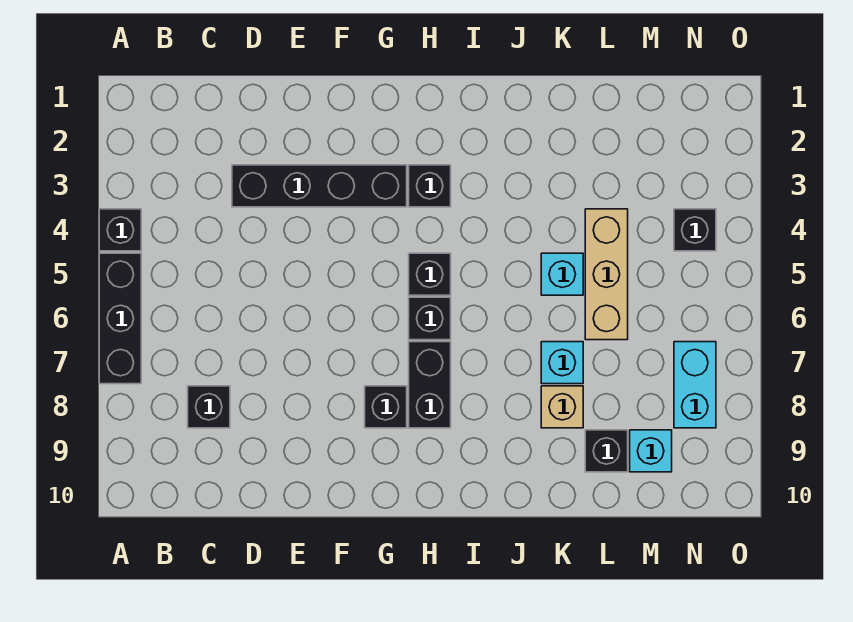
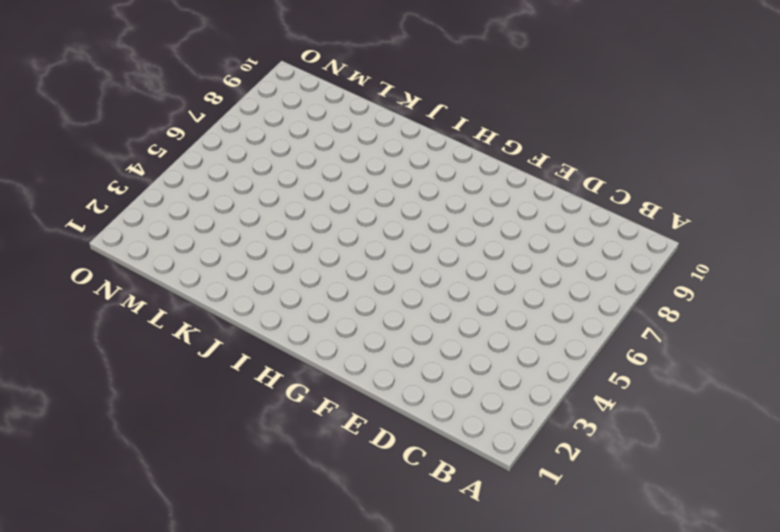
none -> black 1x1 brick [99,209,141,251]
none -> black 1x3 brick [99,253,141,384]
none -> black 1x1 brick [188,386,230,428]

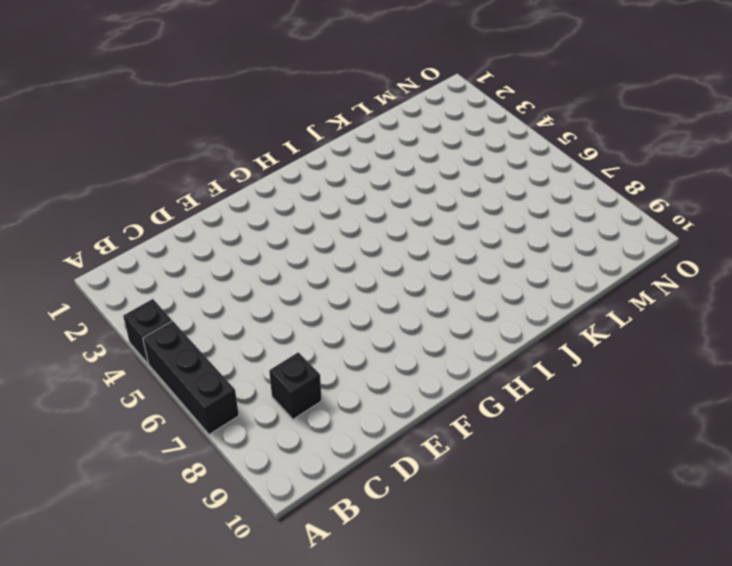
none -> black 1x4 brick [232,165,407,207]
none -> black 1x1 brick [365,386,407,428]
none -> black 1x1 brick [409,165,451,207]

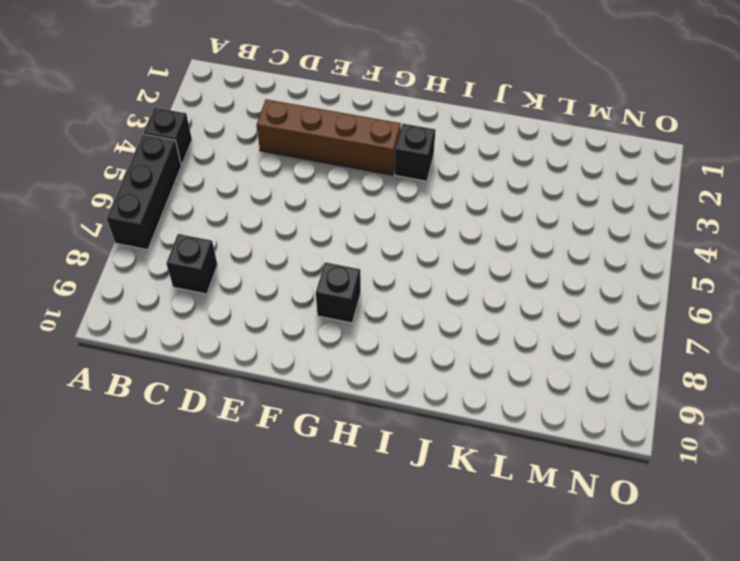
brown 1x4 brick [257,99,401,175] -> black 1x4 brick [232,165,407,207]
none -> black 1x1 brick [409,253,451,295]
none -> black 1x1 brick [409,297,451,340]
none -> black 1x2 brick [409,342,451,428]

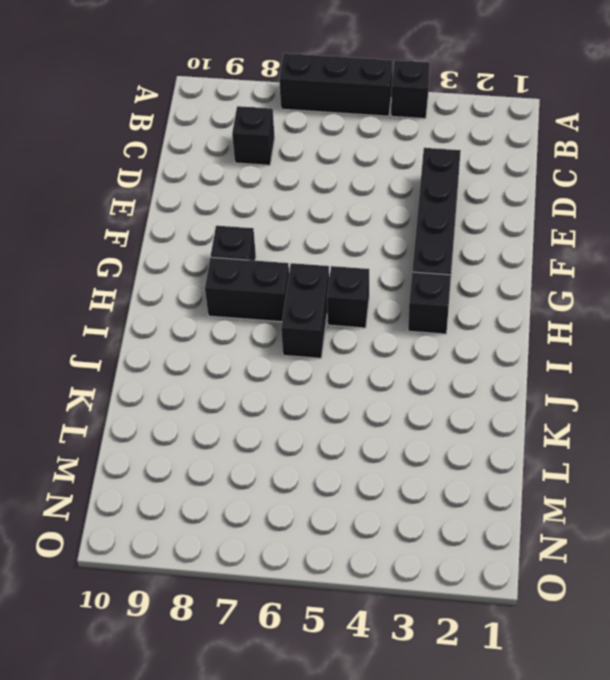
black 1x2 brick [281,263,329,358] -> black 1x1 brick [409,297,451,340]
none -> cyan 1x1 brick [541,253,583,295]
none -> cyan 1x1 brick [541,342,583,384]
none -> tan 1x1 brick [541,386,583,428]

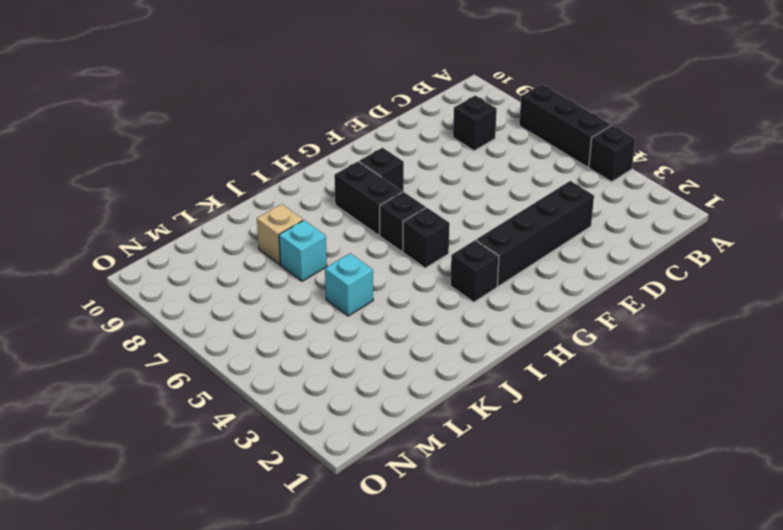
none -> tan 1x3 brick [585,209,628,340]
none -> black 1x1 brick [585,430,628,472]
none -> cyan 1x1 brick [630,430,672,472]

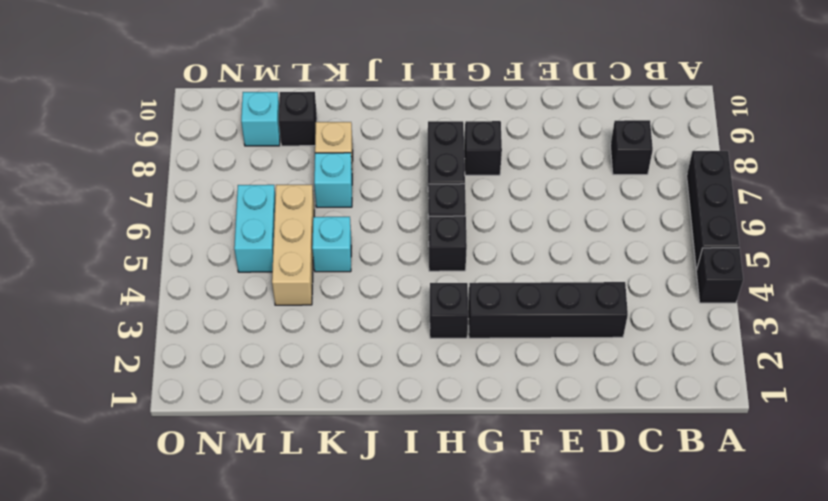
cyan 1x2 brick [234,185,275,272] -> cyan 1x2 brick moved to [674,342,716,428]
none -> black 1x1 brick [674,209,716,251]

